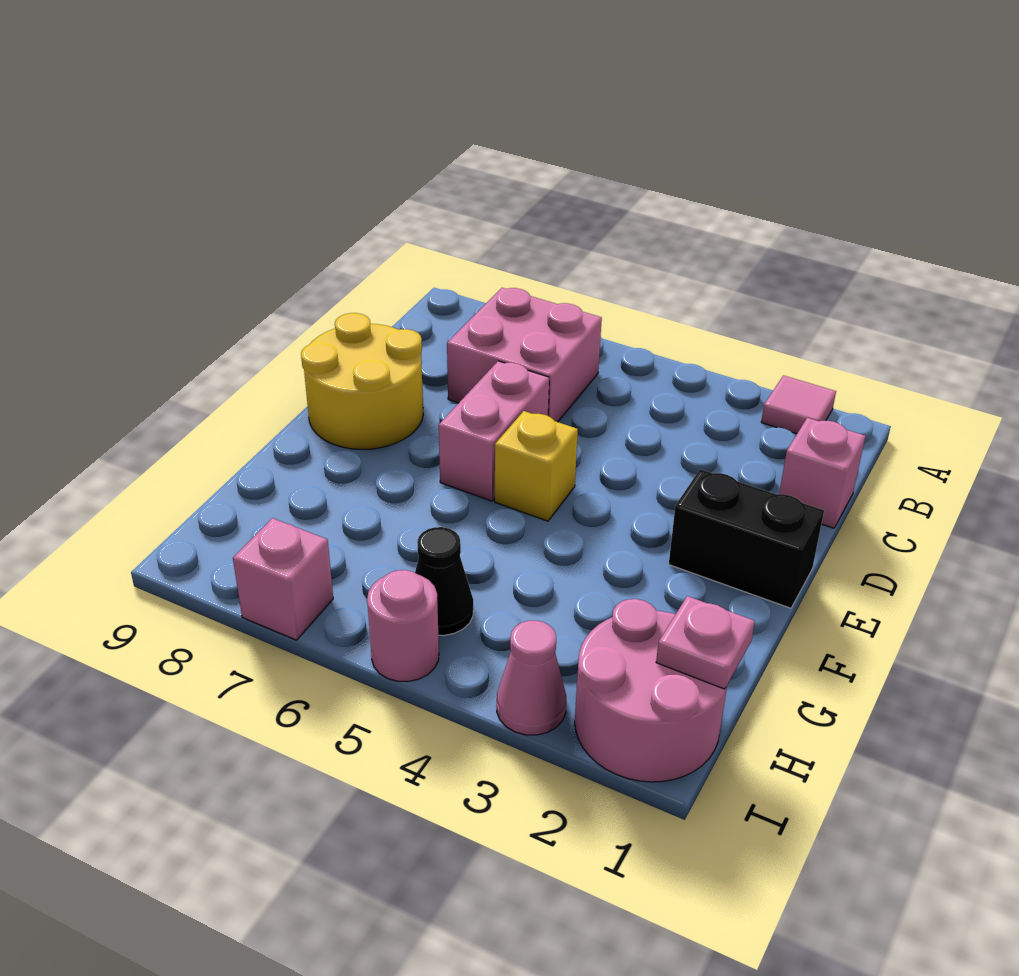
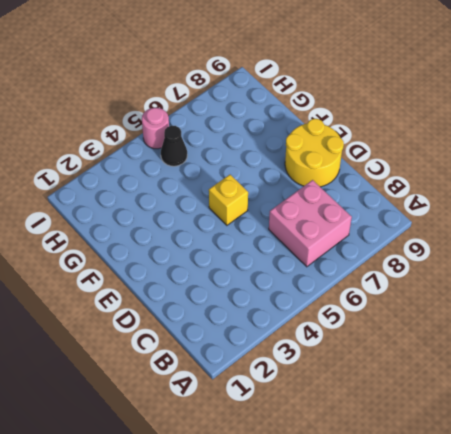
none -> pink 1x1 tile [761,376,836,434]
none -> pink 1x1 brick [779,418,865,528]
none -> pink 1x2 brick [439,361,549,501]

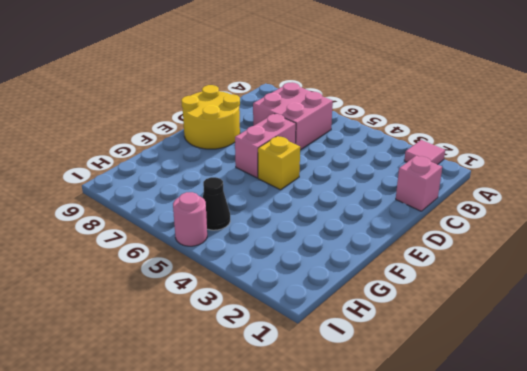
none -> black 1x2 brick [669,469,824,608]
none -> pink 2x2 round brick [575,599,727,782]
none -> pink 1x1 cone [497,621,566,735]

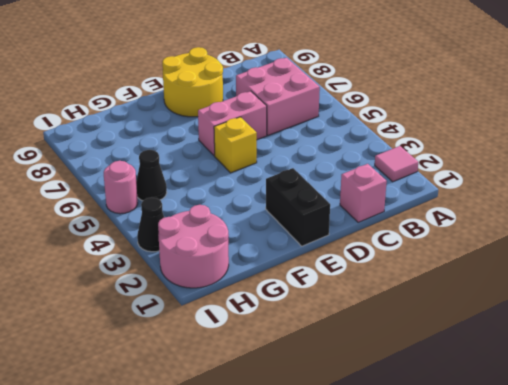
black 1x1 cone [137,197,164,252] -> pink 1x1 cone [497,621,566,735]
none -> pink 1x1 brick [233,518,333,640]
none -> pink 1x1 plate [656,596,755,689]

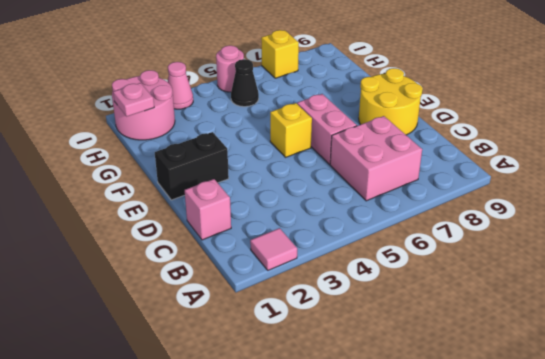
yellow 1x1 brick [261,30,299,78] -> pink 1x1 brick [233,518,333,640]

